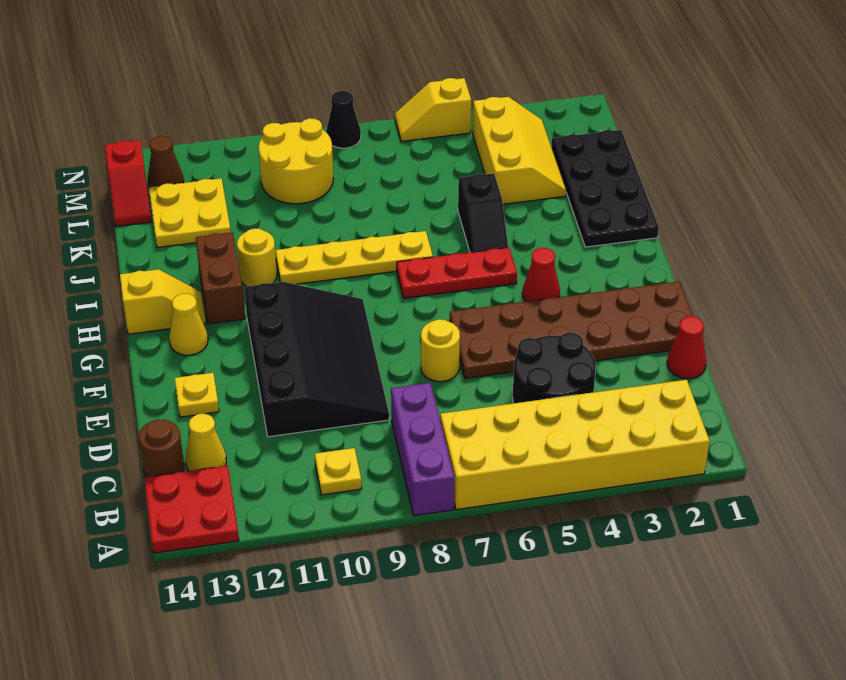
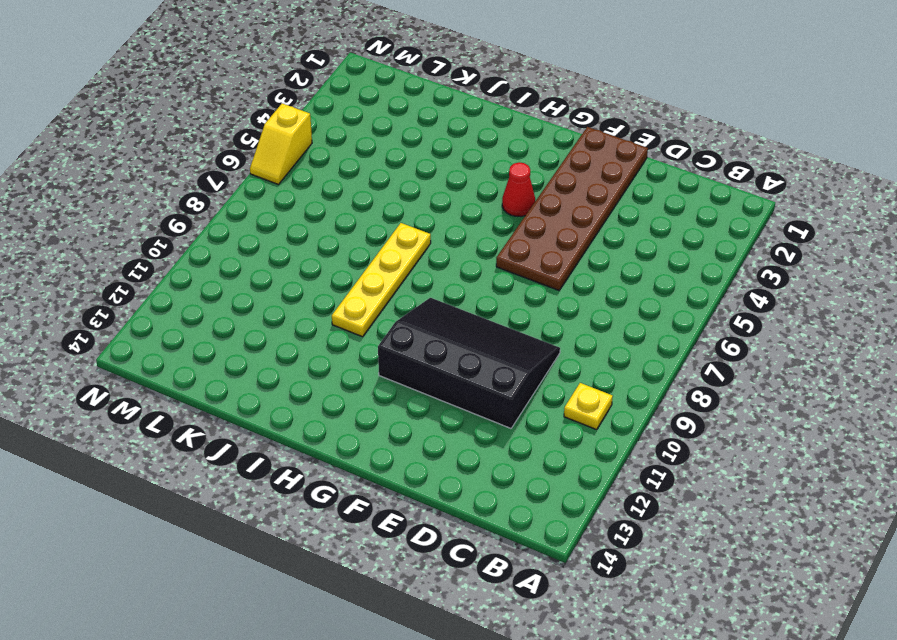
none -> yellow 2x6 brick [440,380,710,510]
none -> purple 1x3 brick [391,383,454,516]
none -> red 2x2 plate [144,466,239,553]

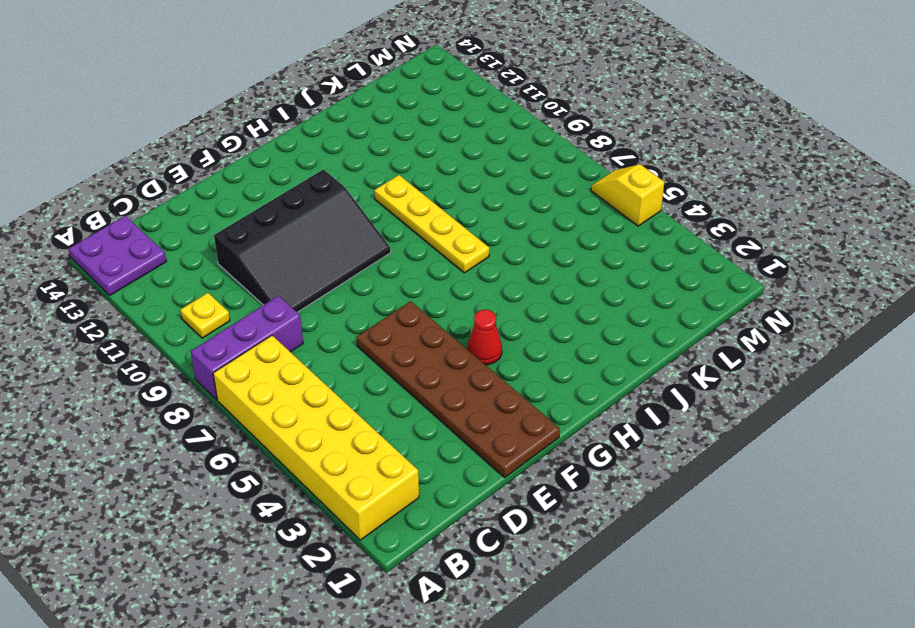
purple 2x2 plate [69,216,166,295] -> red 2x2 plate [144,466,239,553]
none -> black 2x2 round brick [513,332,596,403]
none -> yellow 1x1 cone [186,414,226,471]
none -> brown 1x1 round brick [139,419,184,477]

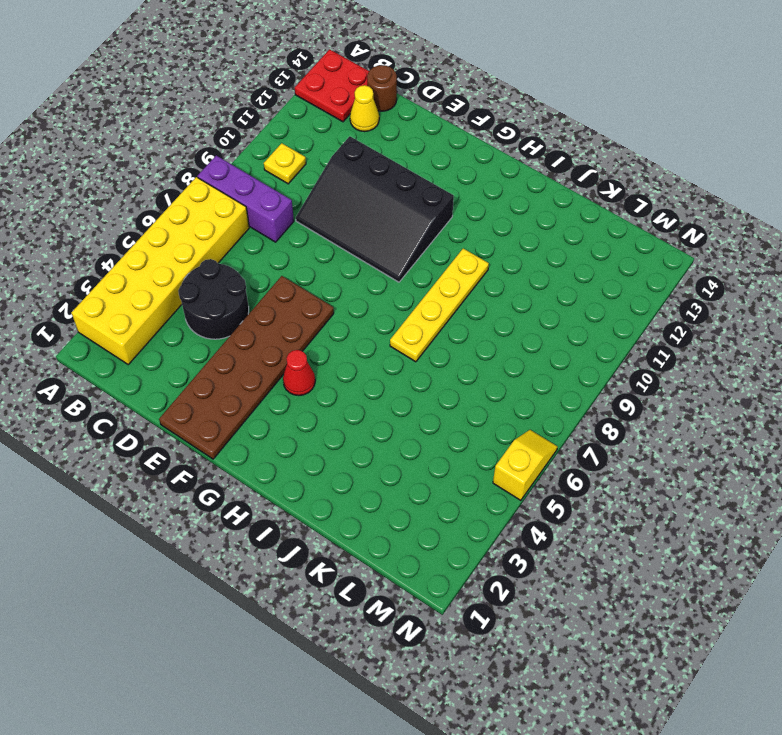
none -> red 1x1 cone [667,316,706,379]
none -> yellow 1x1 round brick [421,319,460,382]
none -> yellow 1x1 plate [175,373,219,417]

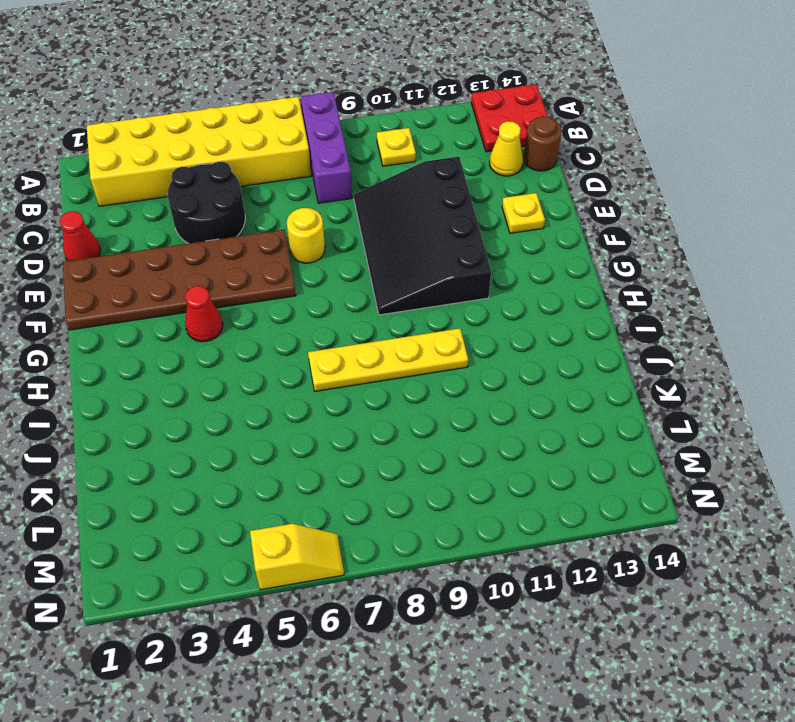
none -> yellow 1x1 cone [169,294,208,355]
none -> red 1x3 plate [397,248,517,298]
none -> brown 1x2 brick [196,232,245,324]

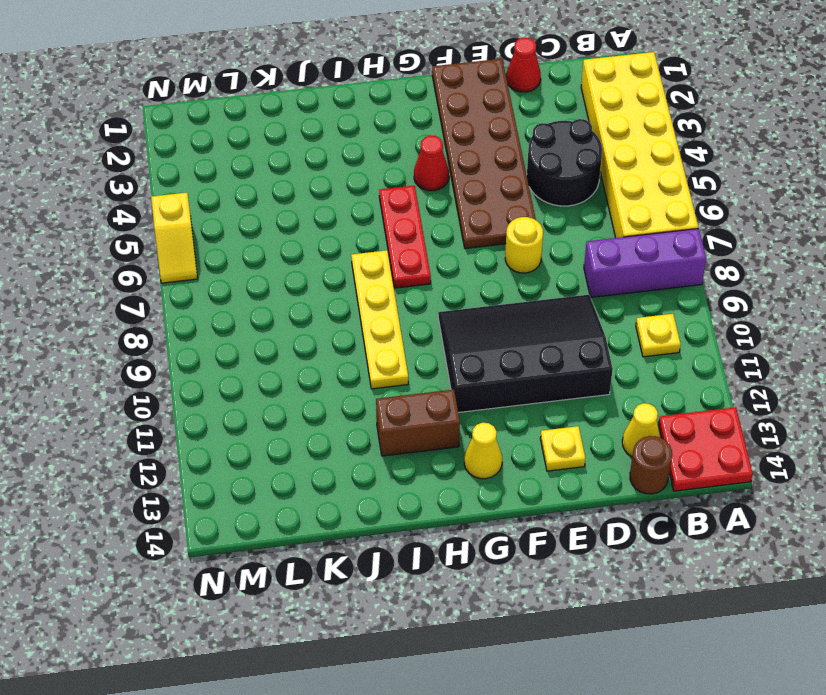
none -> yellow 1x2 slope [120,269,206,334]
none -> black 2x4 plate [551,130,659,247]
none -> black 1x2 slope [458,173,508,252]

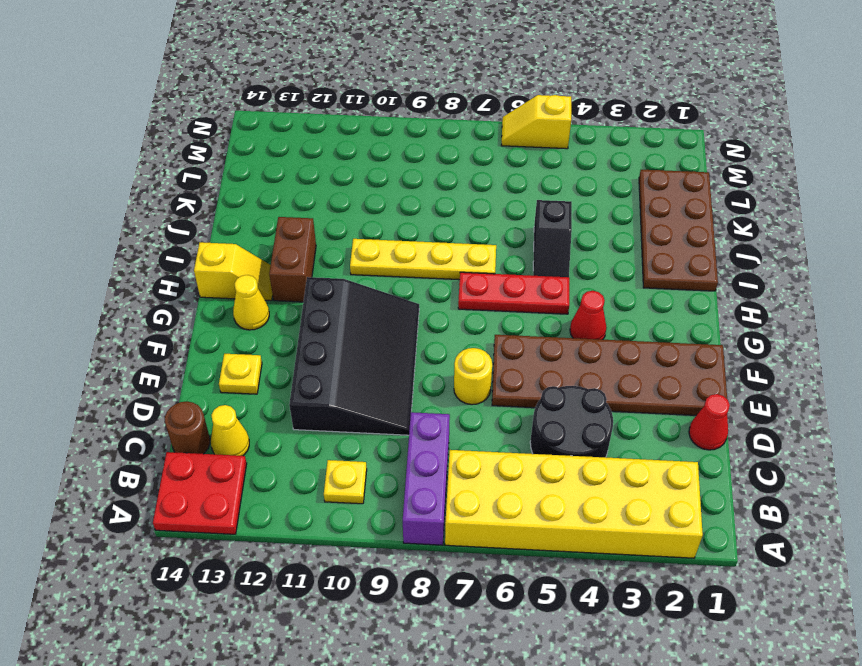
brown 2x4 plate [639,170,718,291] -> black 2x4 plate [551,130,659,247]
none -> yellow 1x1 round brick [237,228,277,286]
none -> yellow 2x3 slope [473,97,566,204]
none -> yellow 2x2 plate [149,178,231,248]

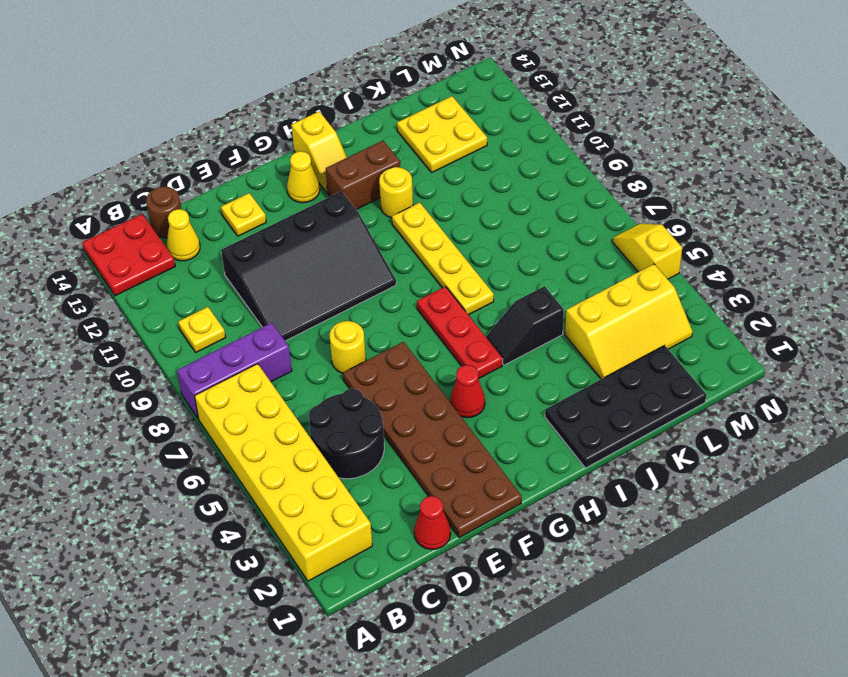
none -> yellow 2x2 round brick [259,118,333,204]
none -> red 1x2 slope [105,140,151,226]
none -> brown 1x1 cone [148,136,184,187]

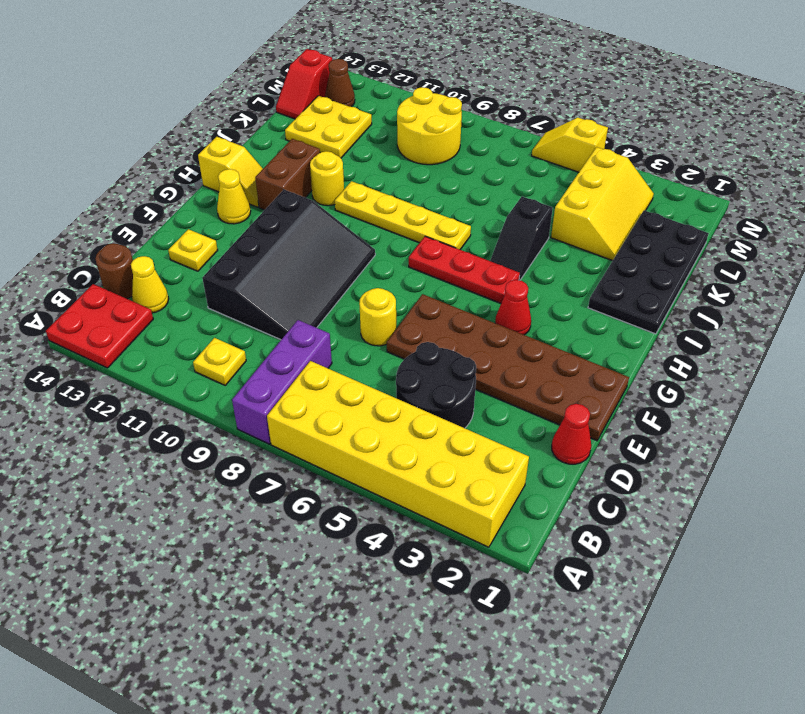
none -> black 1x1 cone [326,91,361,148]

